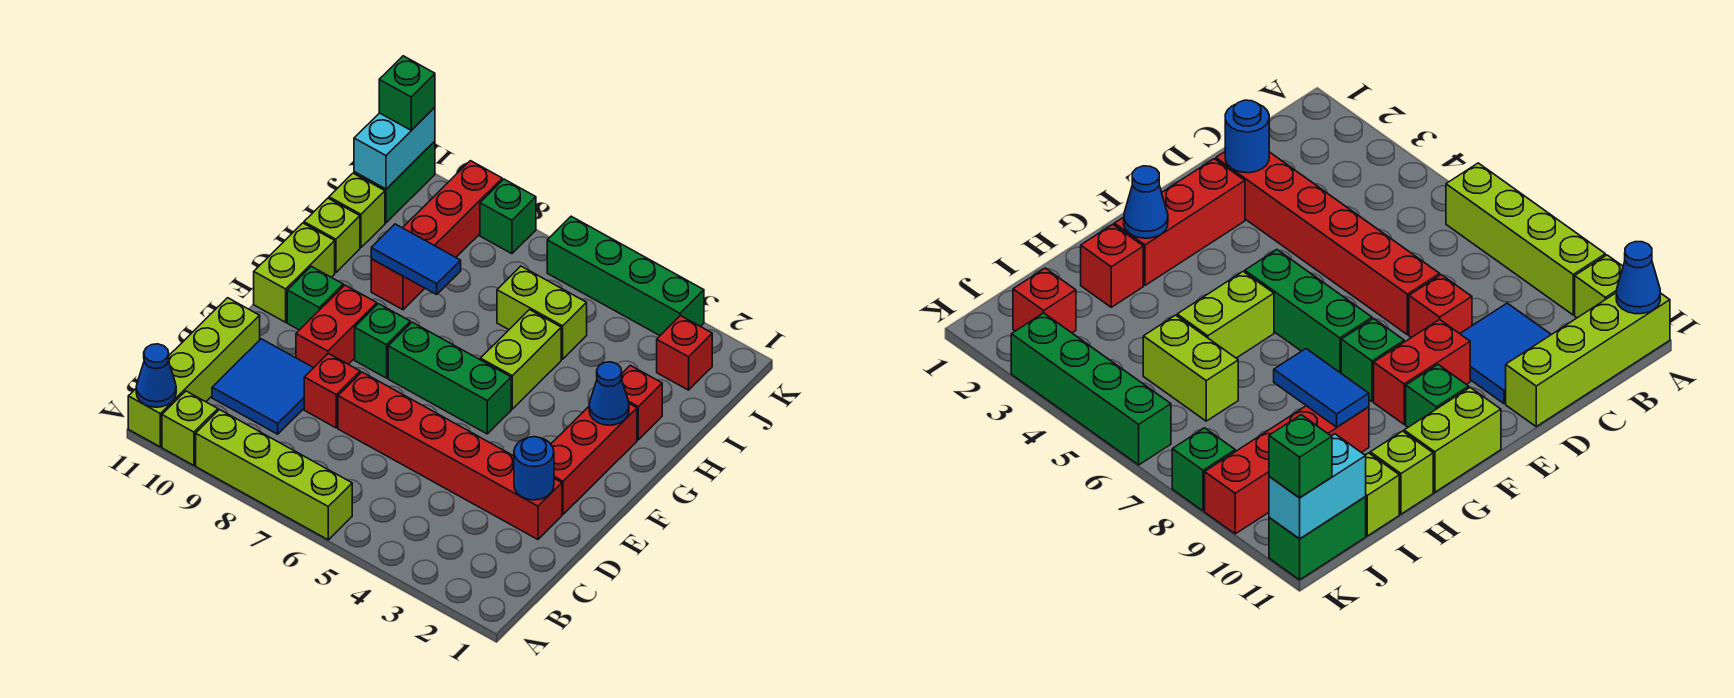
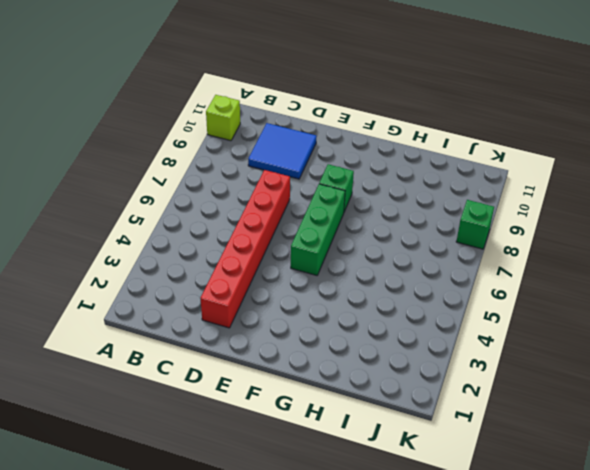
none -> lime 1x4 brick [196,410,352,540]
none -> lime 1x4 brick [128,298,260,447]
none -> red 1x1 brick [304,353,360,428]

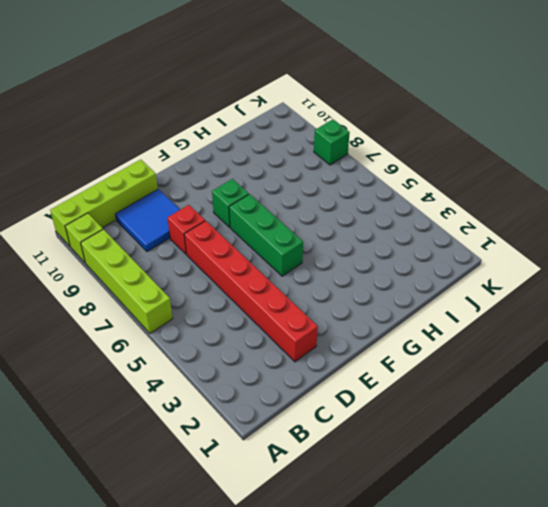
none -> red 1x3 brick [551,404,637,515]
none -> red 1x2 brick [296,285,377,368]
none -> green 1x1 brick [287,266,343,330]

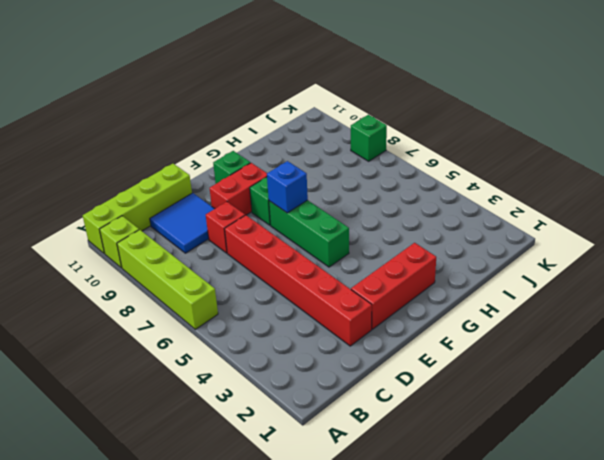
blue 1x1 brick [267,161,308,213] -> none
none -> lime 1x2 brick [254,223,335,322]
none -> lime 1x2 brick [480,310,561,409]
none -> red 1x1 brick [622,365,662,440]

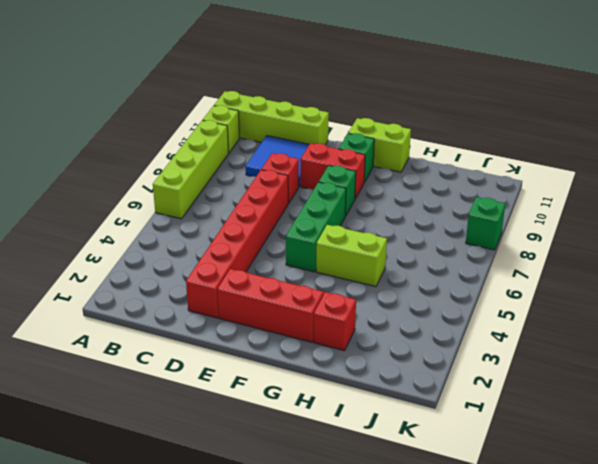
none -> red 1x4 brick [371,161,502,310]
none -> lime 1x1 brick [304,198,360,273]
none -> lime 1x2 brick [497,266,587,359]

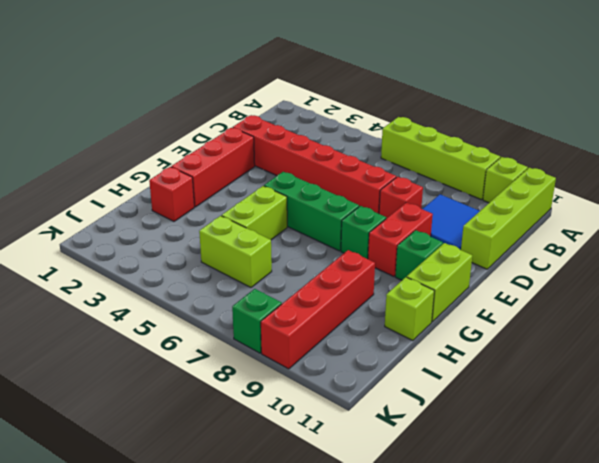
none -> lime 1x1 brick [329,173,385,248]
none -> red 1x1 brick [657,316,712,390]
none -> green 1x2 brick [354,141,435,223]

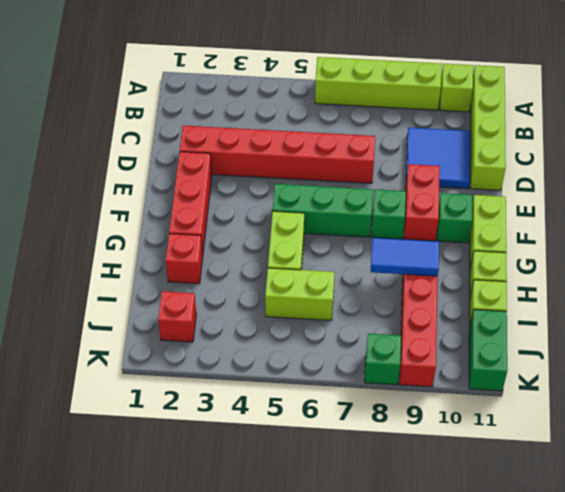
none -> red 1x1 brick [304,353,360,428]
none -> green 1x4 brick [547,216,704,335]
none -> blue 1x1 cone [136,344,176,407]

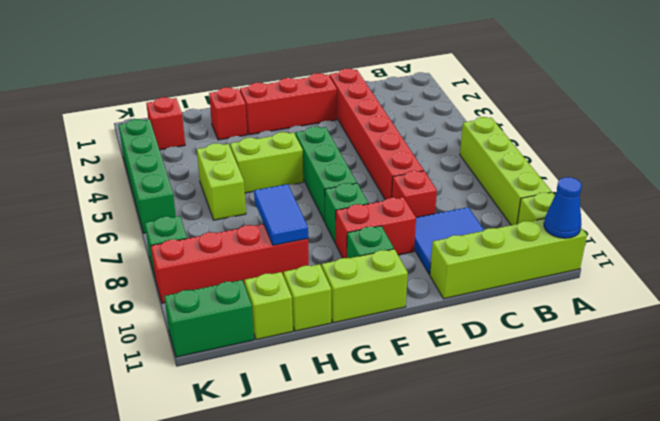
none -> blue 1x1 round brick [514,437,554,500]
none -> blue 1x1 cone [589,362,629,425]
none -> cyan 1x2 brick [354,107,435,189]

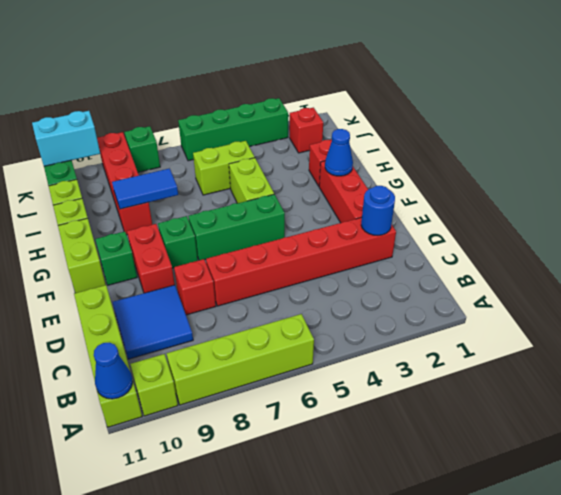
cyan 1x2 brick [32,111,100,166] -> cyan 1x2 brick turned to [354,107,435,189]
none -> green 1x1 brick [379,56,435,130]

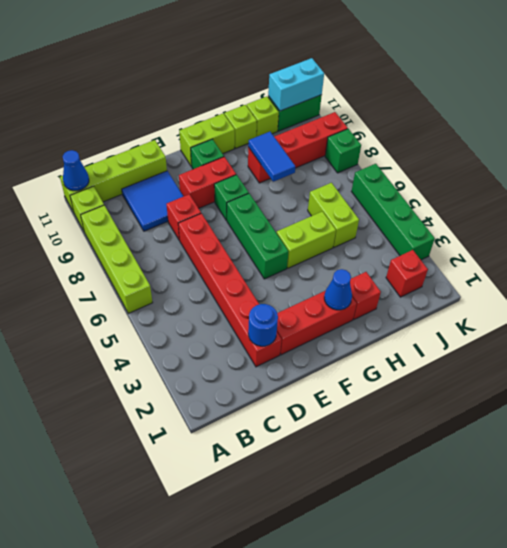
none -> green 1x1 brick [379,56,435,130]

